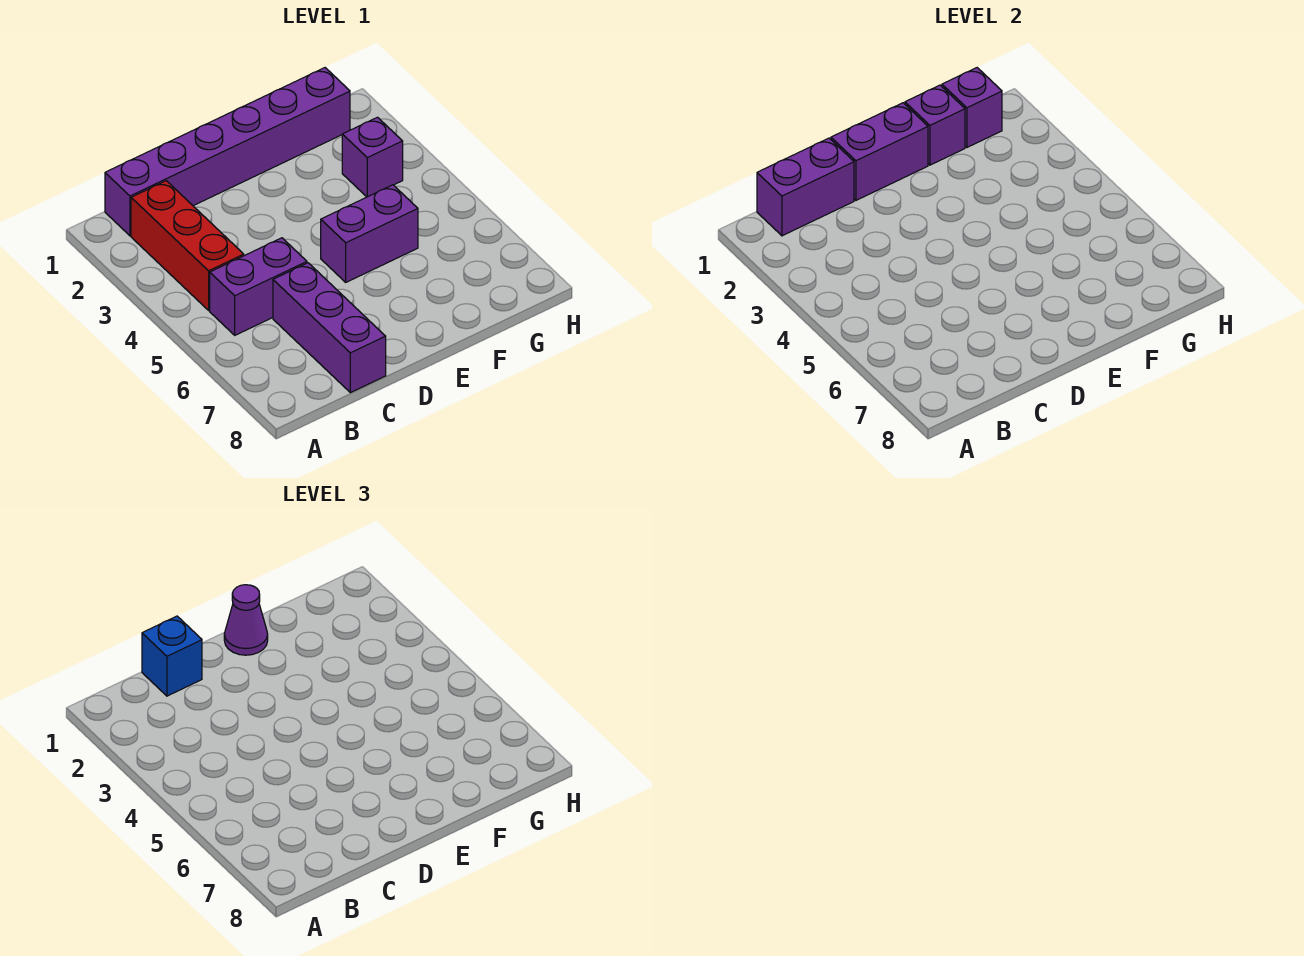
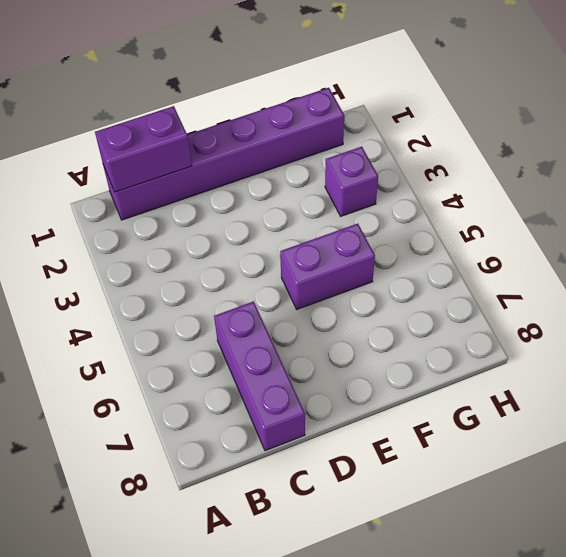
none -> red 1x3 brick [131,181,244,310]
none -> purple 1x2 brick [210,238,307,335]
none -> purple 1x2 brick [831,103,928,200]

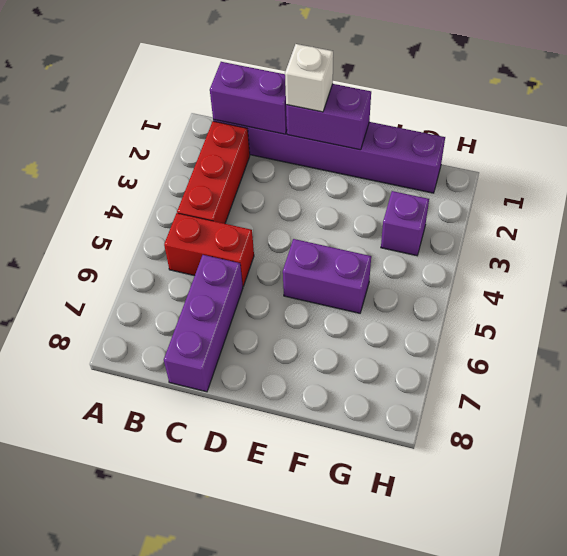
red 1x2 brick [164,213,254,286] -> purple 1x2 brick [210,238,307,335]
white 1x1 brick [285,44,333,112] -> none
none -> purple 1x1 brick [905,85,965,165]
none -> purple 1x1 brick [942,68,1002,147]
none -> blue 1x1 brick [142,616,202,696]

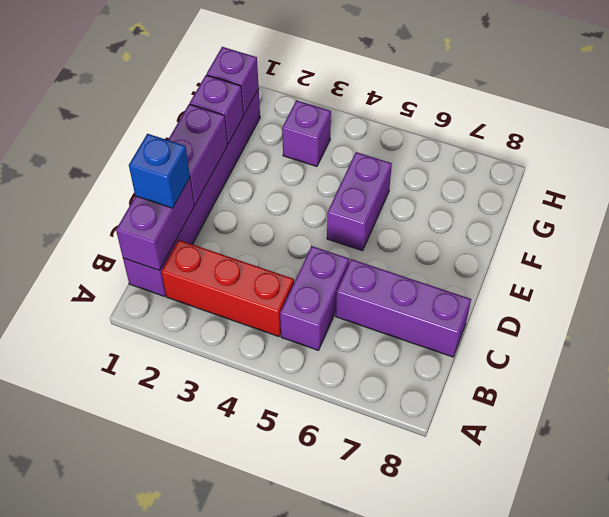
none -> purple 1x1 cone [224,585,268,655]

